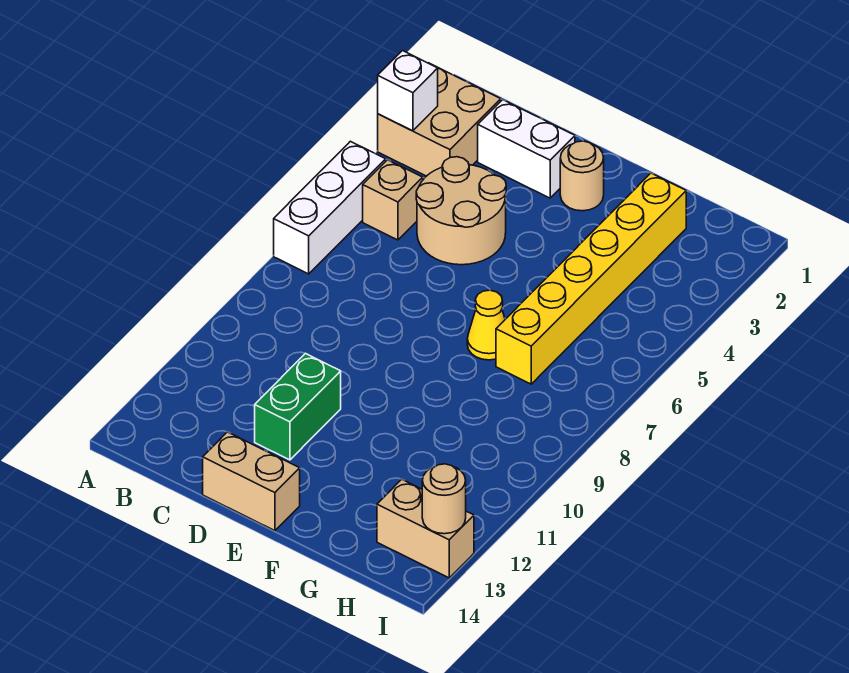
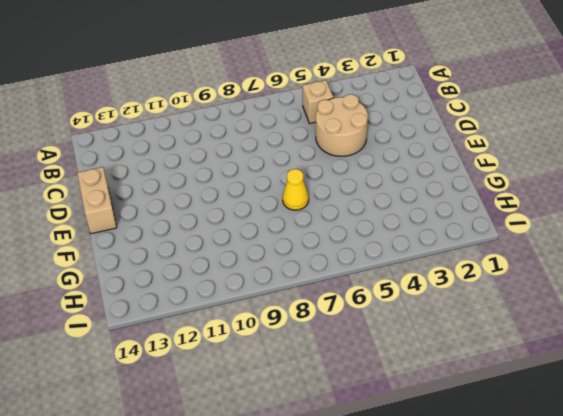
none -> tan 2x2 brick [378,63,501,176]
none -> white 1x3 brick [274,141,386,274]
none -> white 1x2 brick [478,100,575,198]

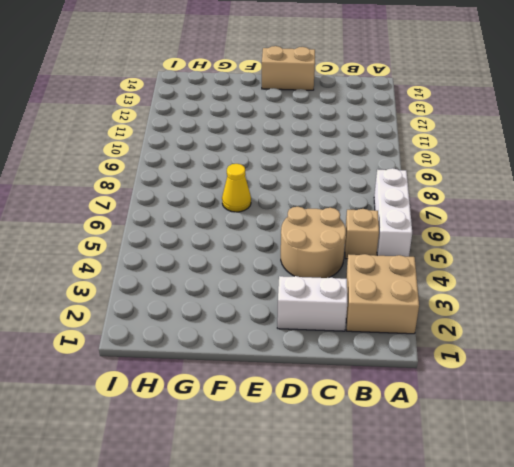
none -> green 1x2 brick [255,353,341,460]
none -> tan 1x1 round brick [560,141,604,211]
none -> yellow 1x6 brick [496,173,686,384]

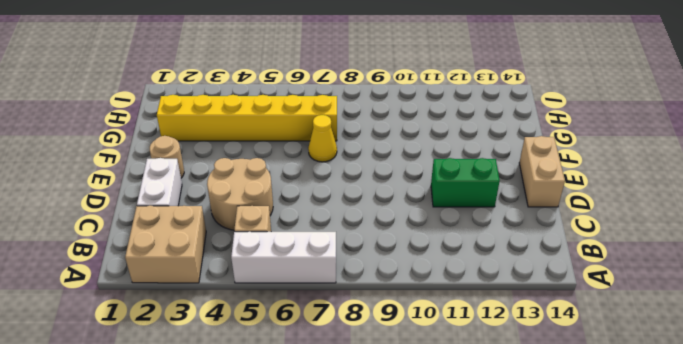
none -> tan 1x2 brick [377,479,474,578]
none -> white 1x1 brick [378,51,438,131]
none -> tan 1x1 round brick [422,464,466,534]

